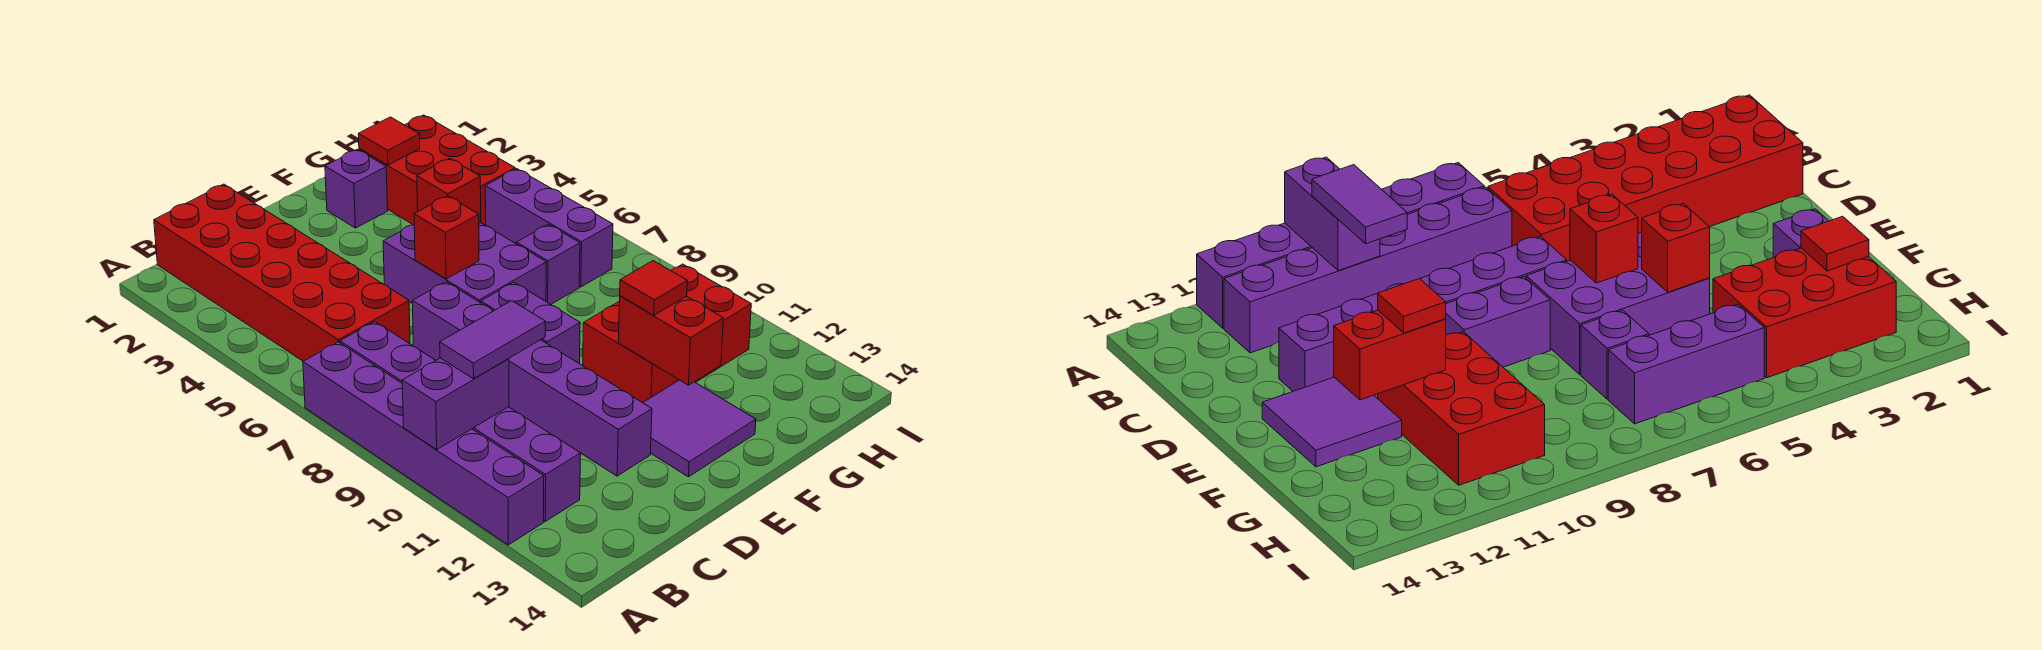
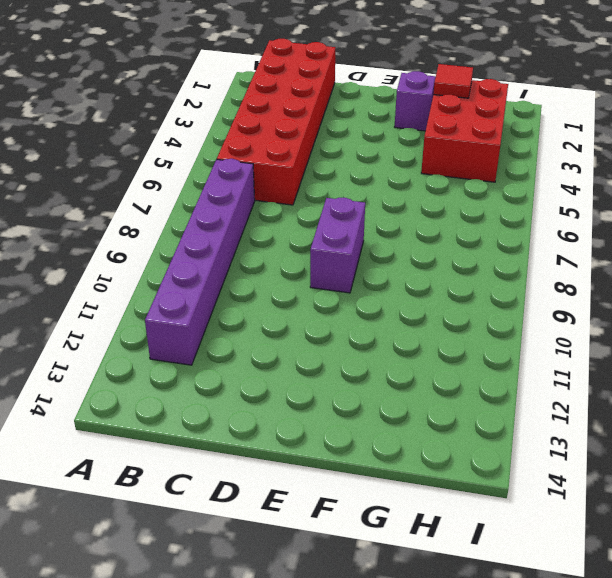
none -> purple 1x6 brick [303,342,544,545]
none -> purple 1x6 brick [412,282,652,476]
none -> purple 2x3 brick [383,223,546,303]

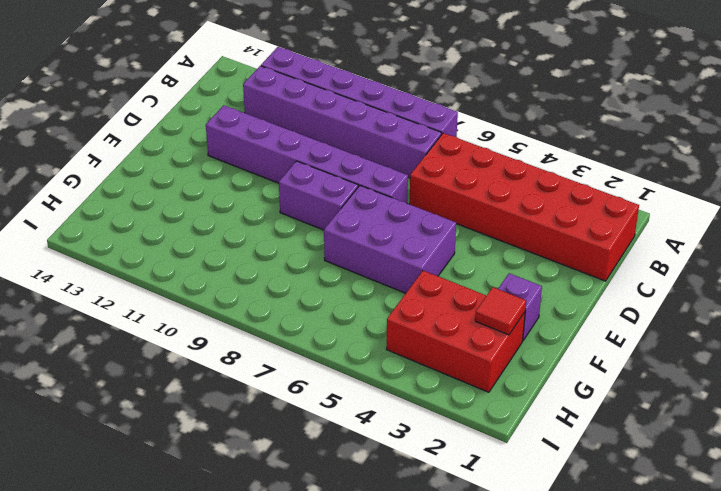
none -> purple 2x2 tile [643,380,756,477]
none -> red 2x3 brick [583,264,751,403]
none -> purple 1x1 brick [516,224,580,304]

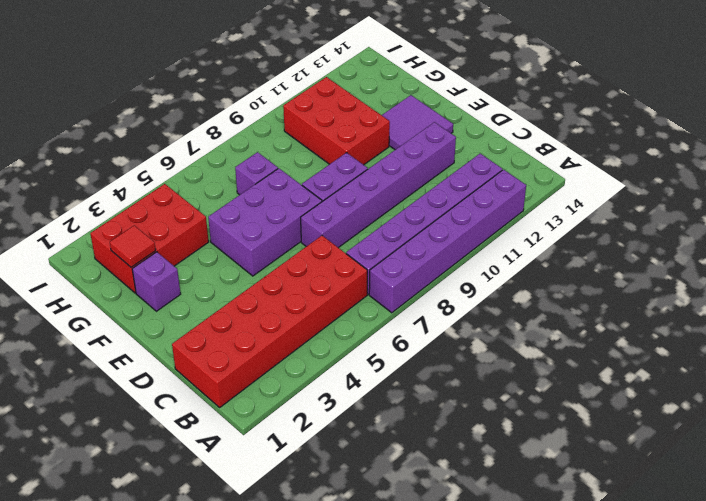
none -> purple 1x3 brick [485,169,613,287]
none -> purple 1x2 brick [402,358,509,449]
none -> red 1x1 brick [414,196,479,279]

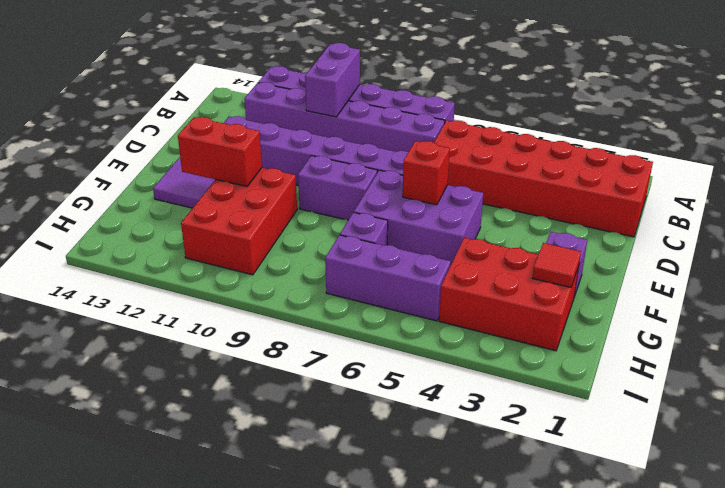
none -> red 1x1 brick [417,158,481,223]
none -> purple 1x2 tile [440,301,545,379]
none -> red 1x1 tile [620,261,687,315]

